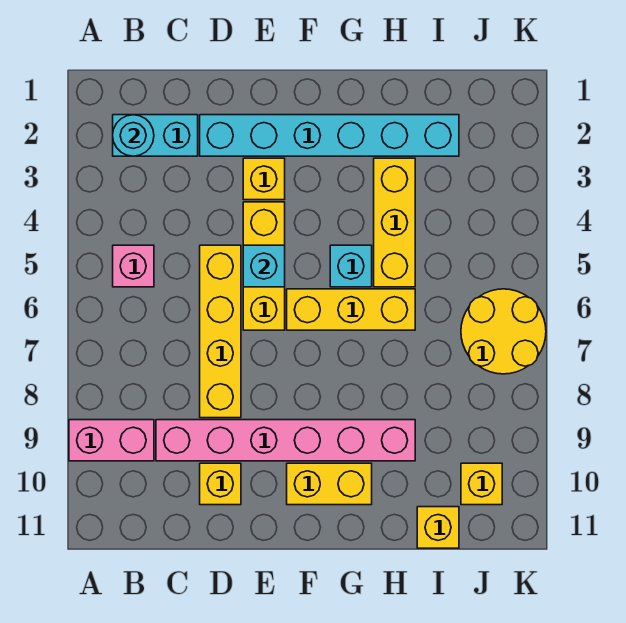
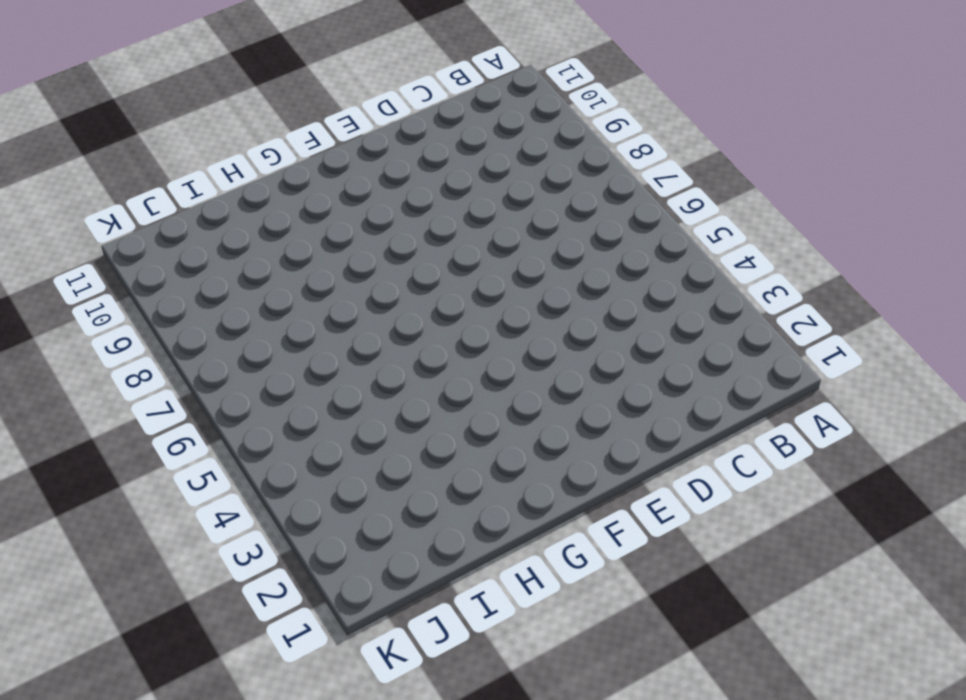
none -> pink 1x2 brick [69,420,154,461]
none -> cyan 1x2 brick [113,115,198,156]
none -> pink 1x1 brick [113,245,154,287]

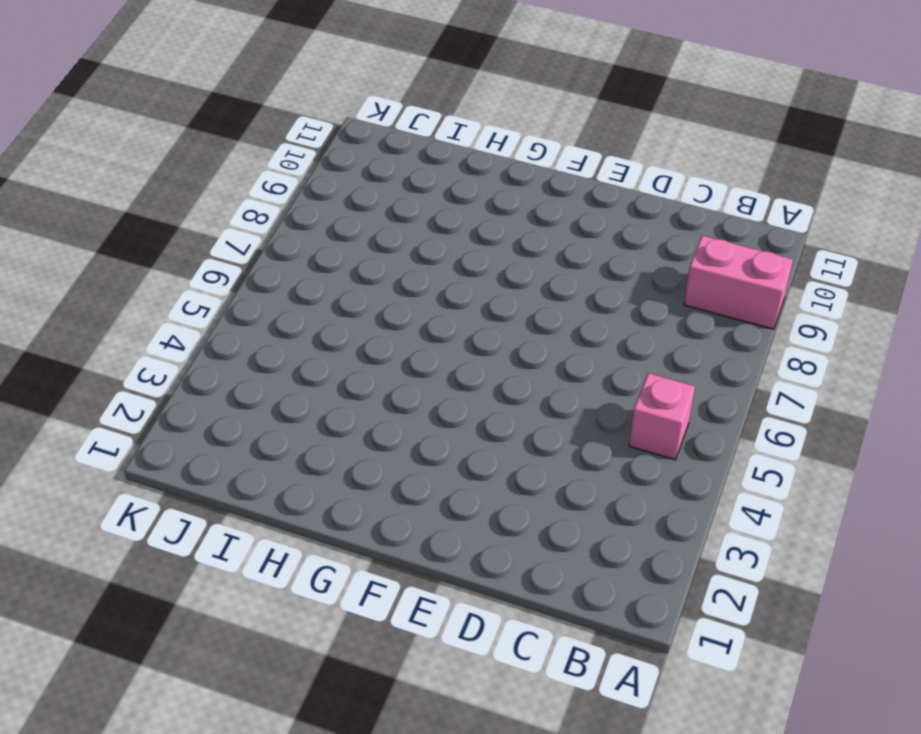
none -> cyan 1x2 brick [113,115,198,156]
none -> pink 1x6 brick [156,420,415,461]
none -> cyan 1x6 brick [200,115,459,156]

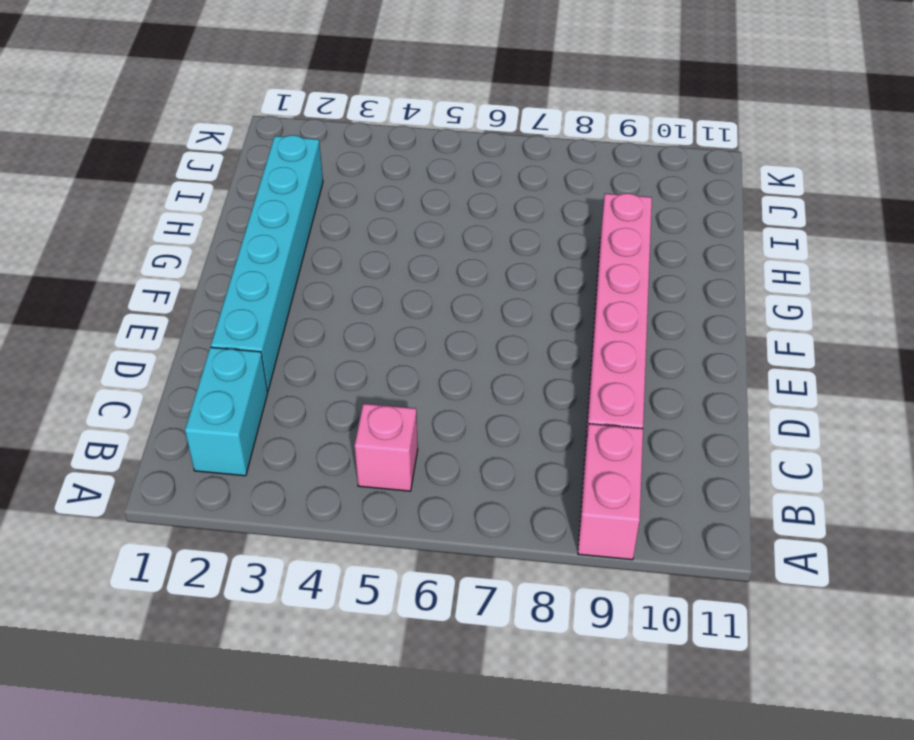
none -> yellow 1x4 brick [200,245,241,418]
none -> yellow 1x1 brick [200,463,241,505]
none -> yellow 1x1 brick [243,158,285,200]

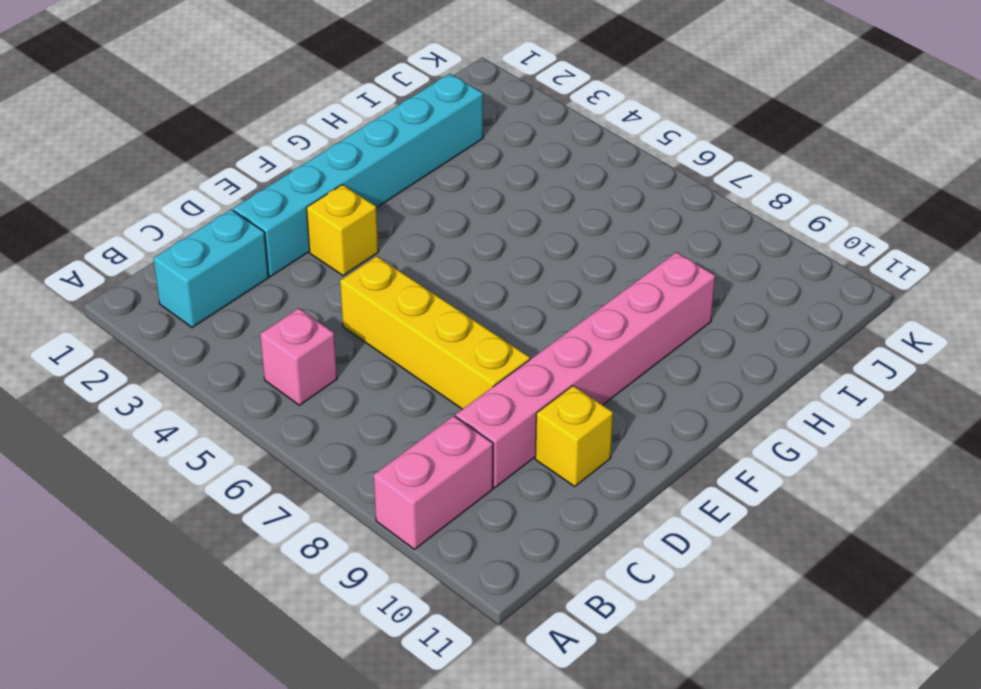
none -> yellow 1x3 brick [243,202,285,330]
none -> yellow 1x3 brick [287,289,415,330]
none -> yellow 1x2 brick [287,463,372,505]

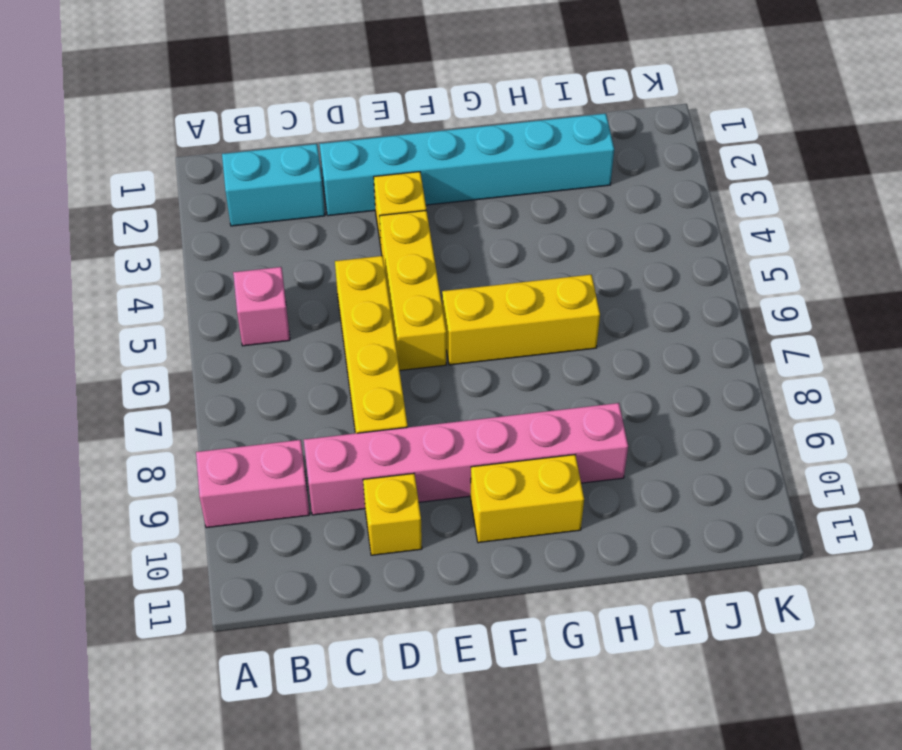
none -> cyan 1x1 brick [330,245,372,287]
none -> yellow 1x3 brick [374,158,415,287]
none -> yellow 1x1 brick [417,507,459,548]

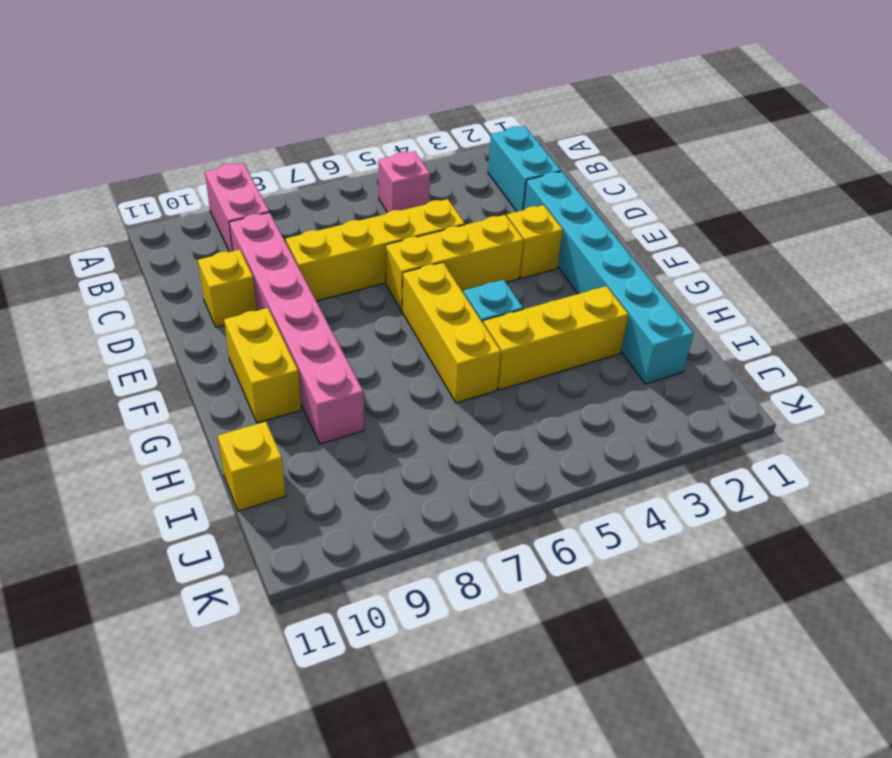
none -> yellow 2x2 round brick [461,289,546,374]
none -> yellow 1x1 brick [461,463,502,505]
none -> cyan 1x1 round brick [113,115,154,156]

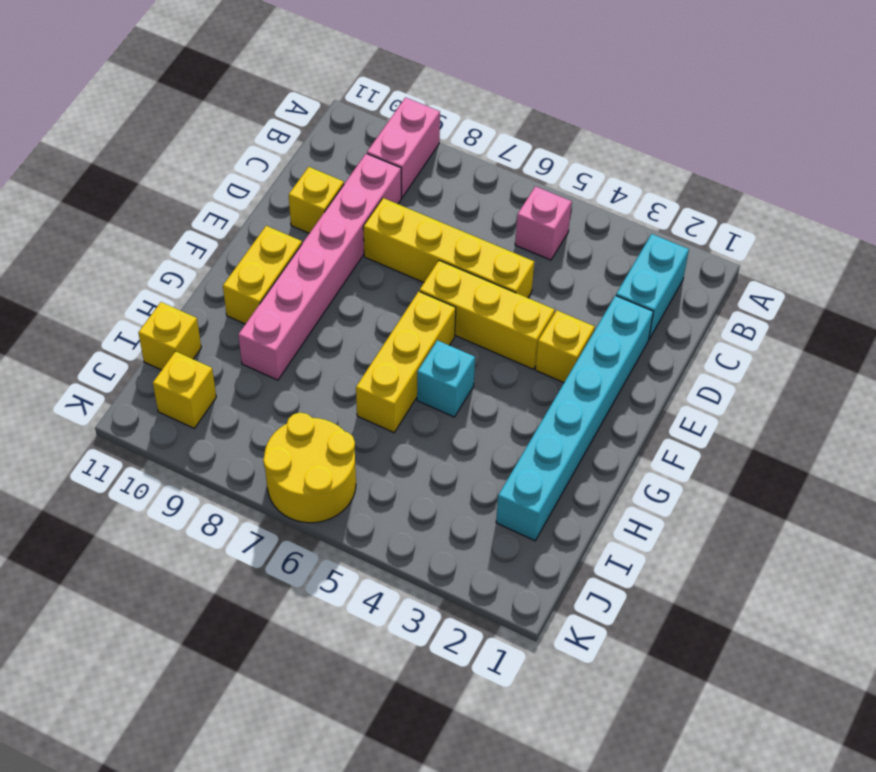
none -> yellow 1x3 brick [374,158,415,287]
none -> cyan 1x1 round brick [113,115,154,156]
none -> cyan 1x1 brick [243,245,285,287]

